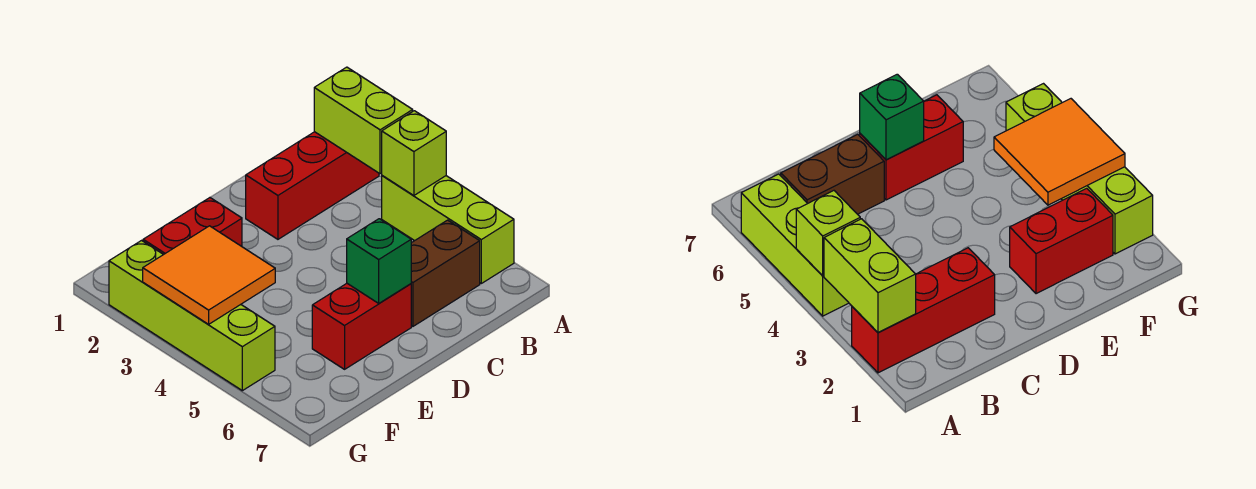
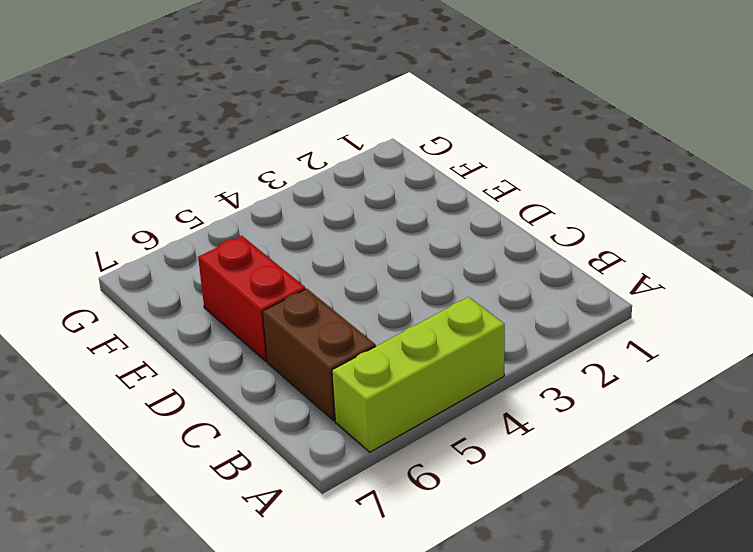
none -> red 1x3 brick [246,132,379,239]
none -> red 1x2 brick [143,198,242,254]

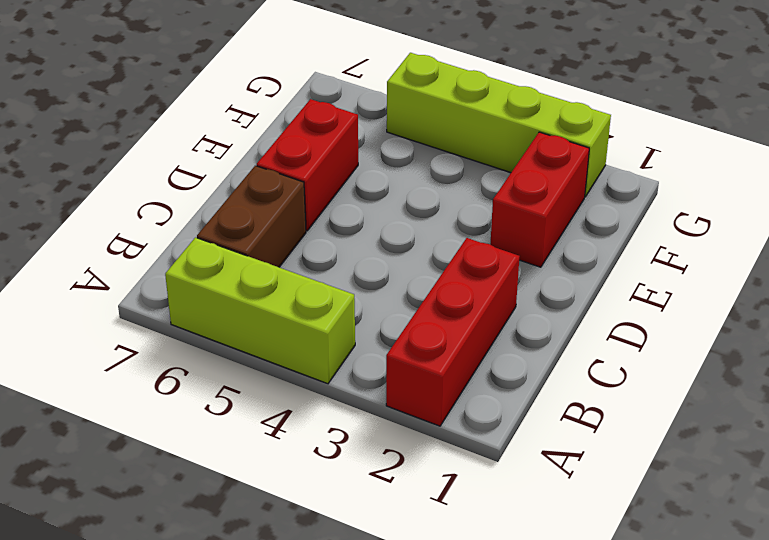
none -> lime 1x2 brick [314,67,413,174]
none -> lime 1x1 brick [382,111,446,196]

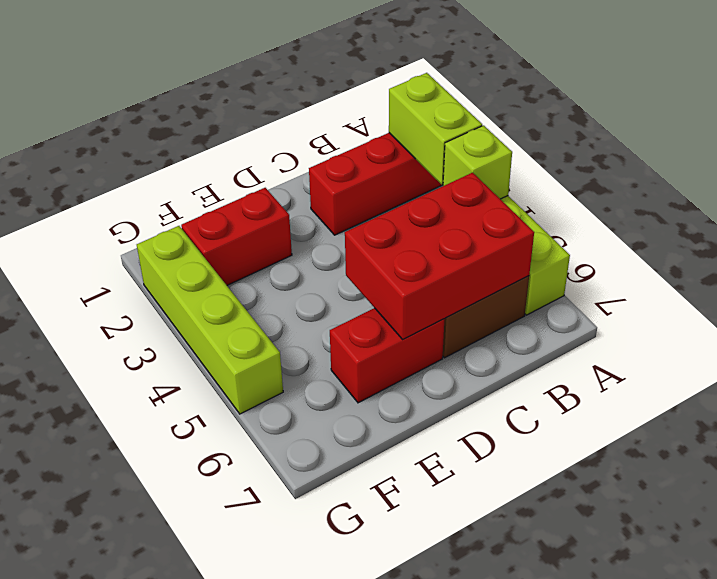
red 2x3 brick [345,173,534,339] -> green 1x1 brick [347,219,411,303]
none -> orange 2x2 tile [143,226,275,324]

